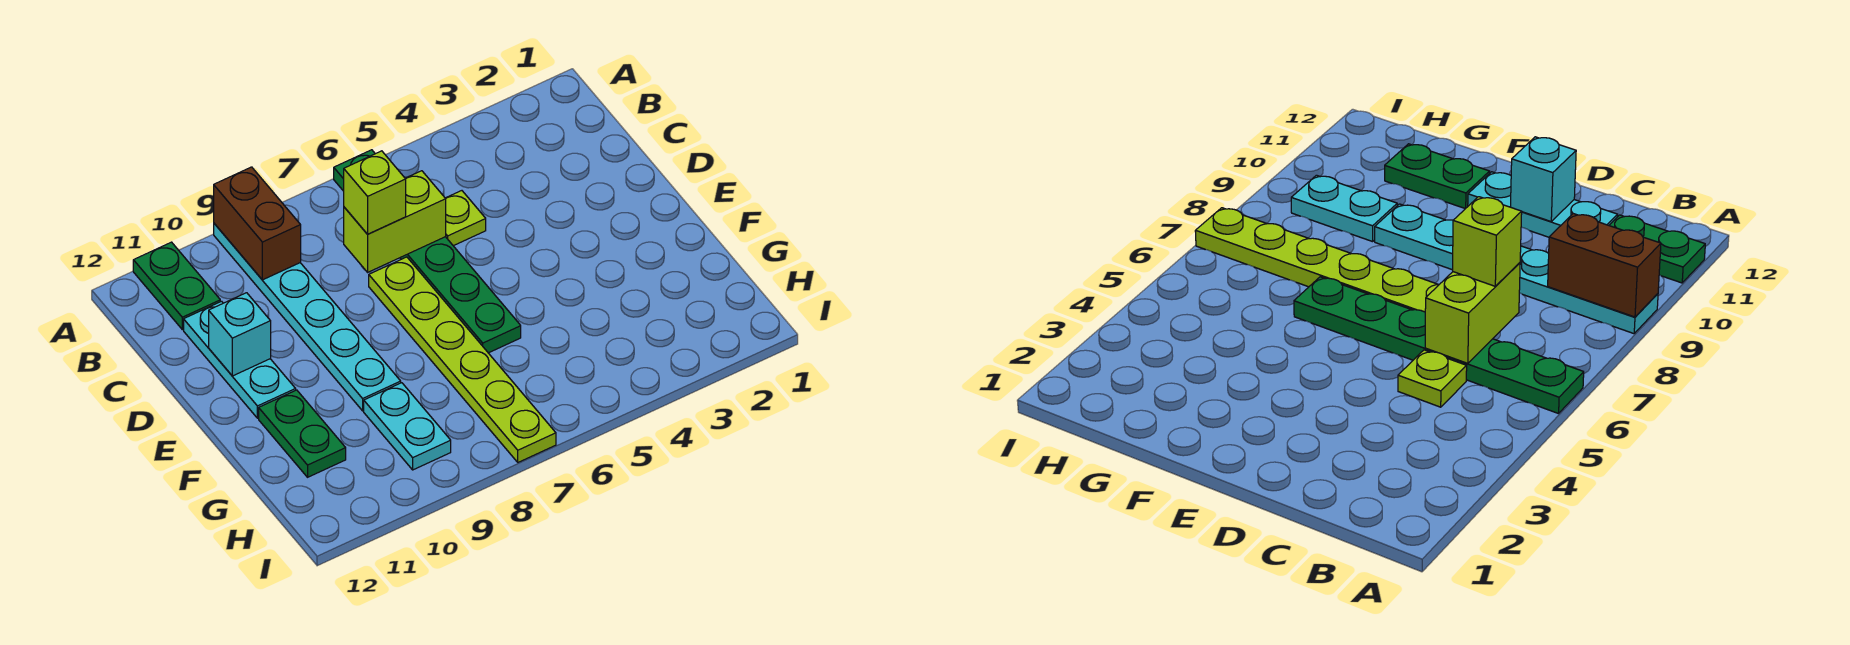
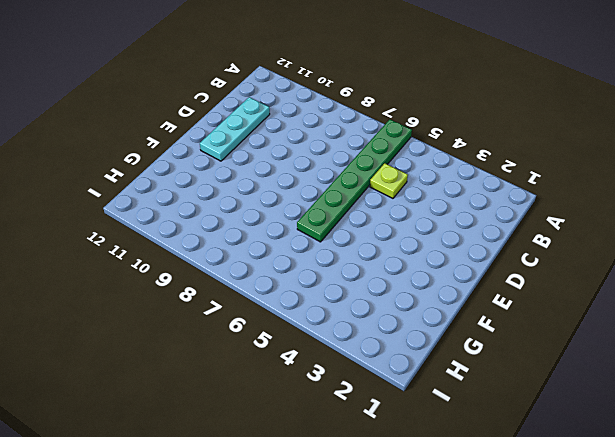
none -> cyan 1x6 plate [214,224,401,411]
none -> green 1x2 plate [133,242,220,330]
none -> lime 1x6 plate [369,257,556,462]

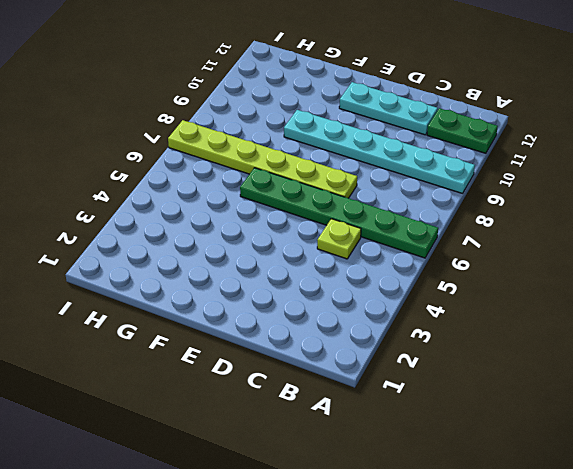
none -> green 1x2 plate [259,390,346,477]
none -> cyan 1x2 plate [364,383,451,470]
none -> brown 1x2 brick [214,167,301,280]

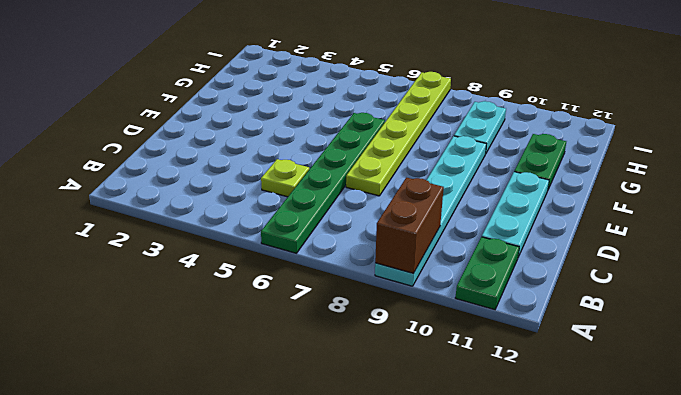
none -> lime 1x2 brick [344,171,446,272]
none -> cyan 1x1 brick [209,293,271,376]
none -> lime 1x1 brick [344,151,406,234]

